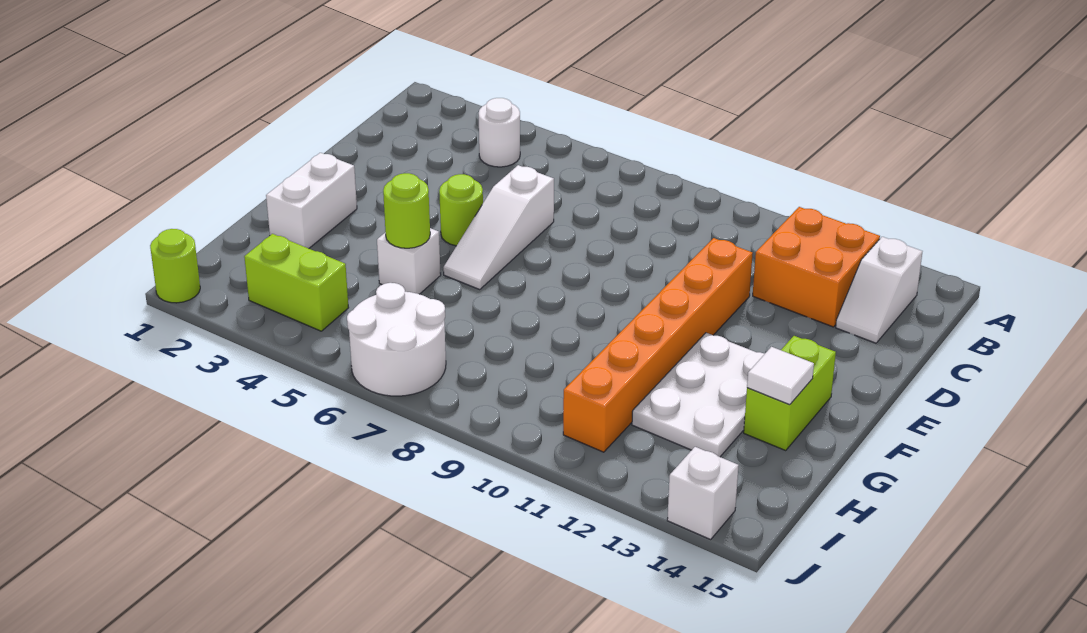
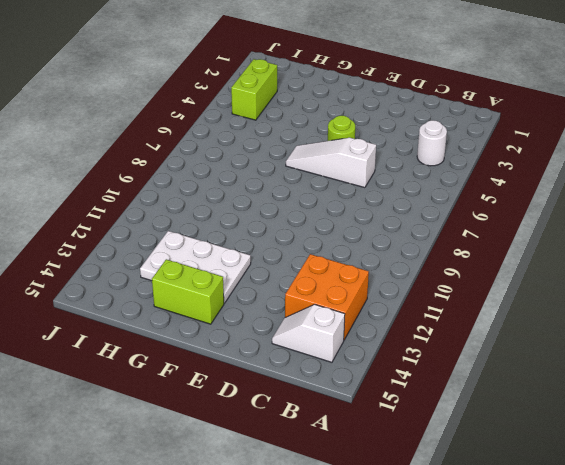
none -> orange 1x6 brick [563,238,753,452]
none -> white 1x2 brick [266,153,357,248]
none -> white 1x1 brick [377,228,441,294]

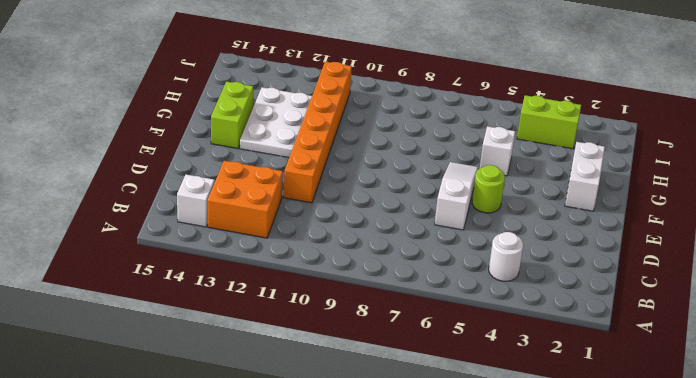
none -> white 2x2 round brick [347,283,446,396]
none -> lime 1x1 round brick [150,229,200,303]
none -> white 1x1 brick [667,447,739,539]

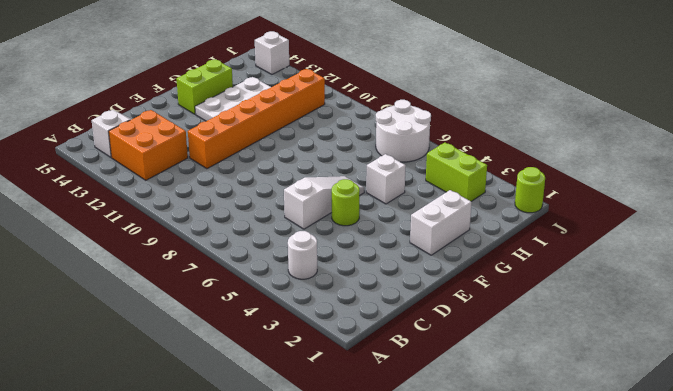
none -> lime 1x1 round brick [383,173,430,248]
none -> white 1x1 tile [747,347,814,405]

